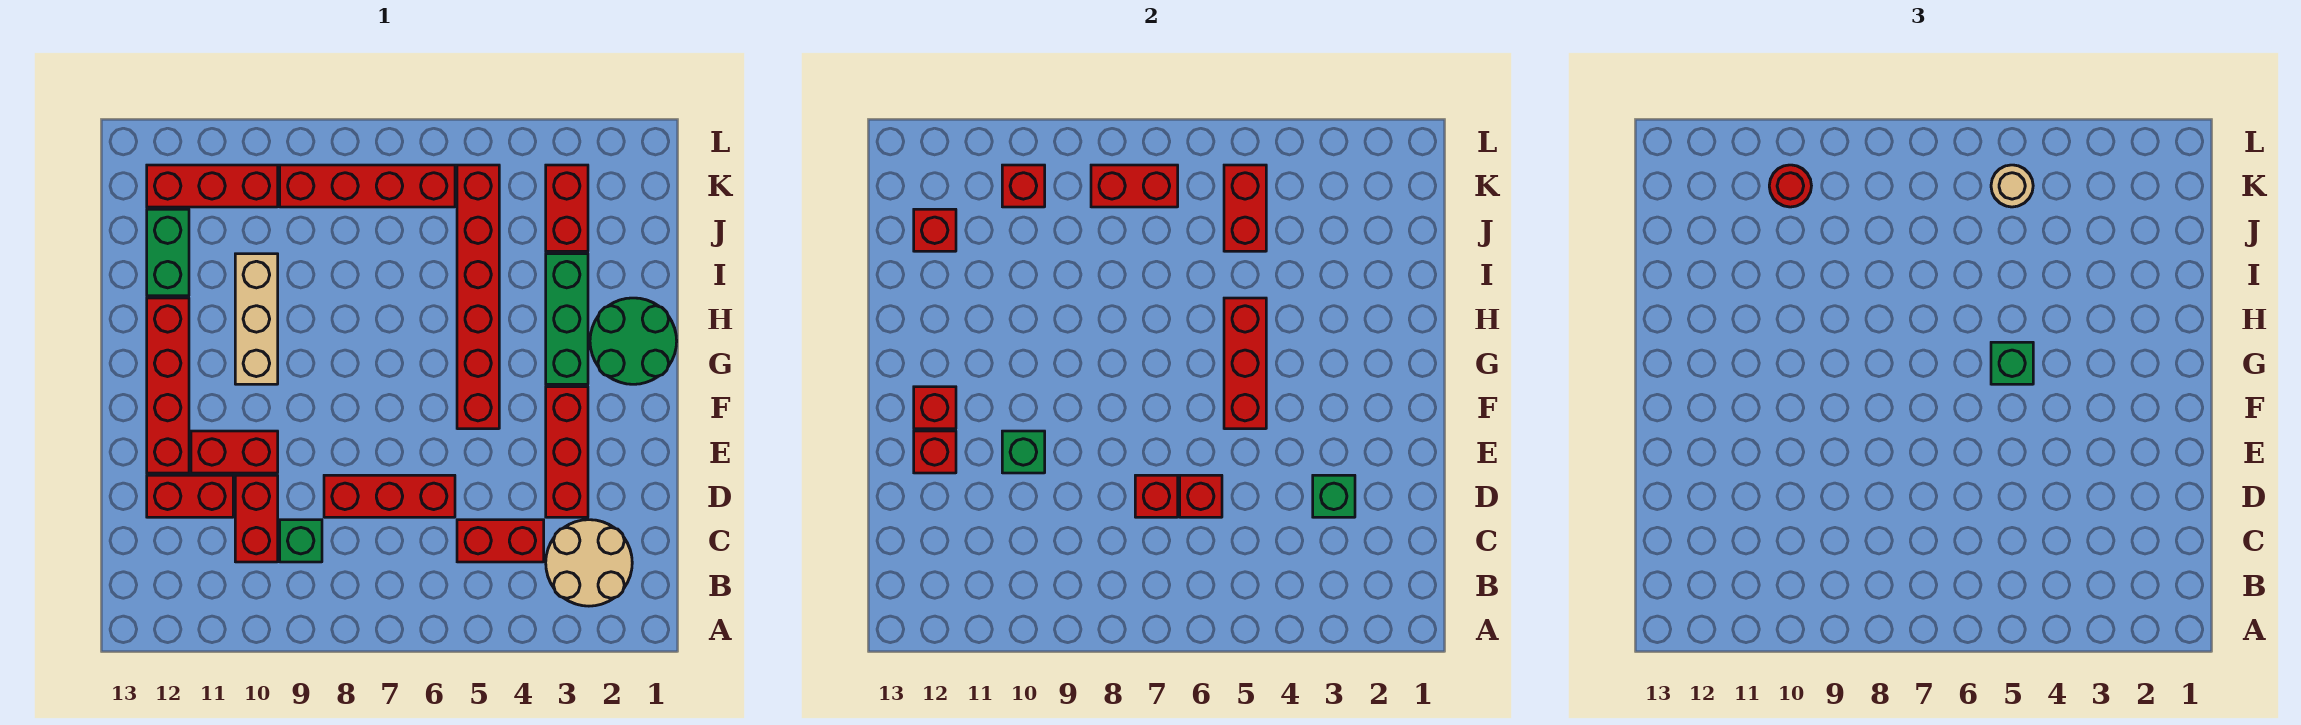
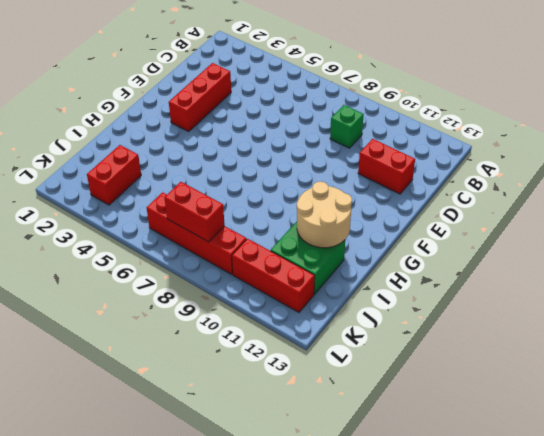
tan 2x2 round brick [297,182,352,248] -> tan 2x2 round brick moved to [546,520,632,606]
green 2x2 brick [271,222,345,294] -> green 1x2 brick [147,209,189,296]
none -> red 1x2 brick [457,520,544,562]
none -> red 1x2 brick [235,475,278,562]
none -> red 1x3 brick [324,475,455,517]
none -> red 1x2 brick [191,431,278,473]

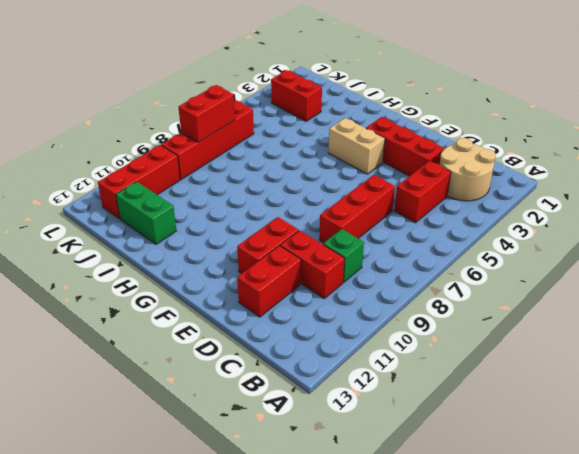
tan 1x2 brick [328,118,385,174] -> none
none -> red 1x4 brick [147,298,189,473]
none -> red 1x6 brick [457,165,499,429]
none -> green 2x2 round brick [590,298,677,384]
none -> green 1x3 brick [546,254,588,384]

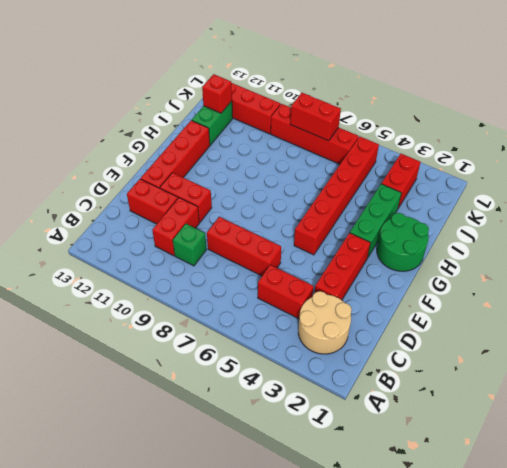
none -> tan 1x3 brick [235,254,278,384]
none -> green 1x1 brick [1313,475,1355,517]
none -> red 1x1 brick [1180,475,1222,517]
none -> red 1x1 brick [1135,475,1178,517]

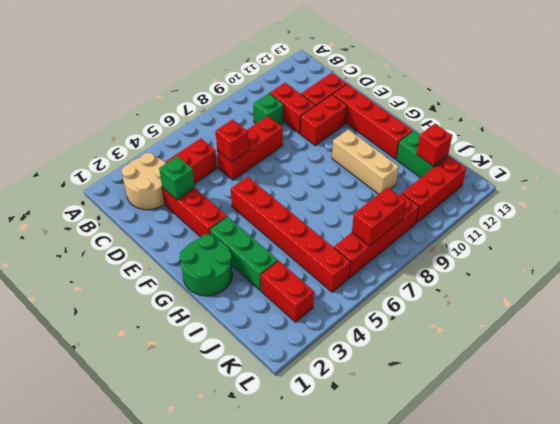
none -> red 1x1 brick [1135,475,1178,517]
none -> green 1x1 brick [1002,431,1045,473]
none -> red 1x1 brick [914,431,956,473]
none -> red 1x3 brick [1224,298,1266,429]

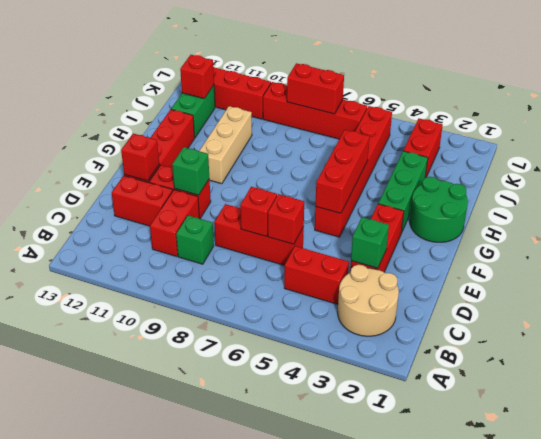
none -> red 1x1 brick [914,387,956,429]
none -> red 1x2 brick [1224,165,1266,251]
none -> red 1x1 brick [1002,165,1045,207]
none -> green 1x1 brick [1991,342,2033,384]

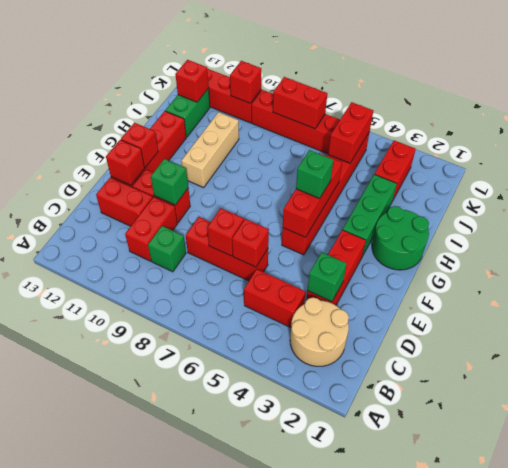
none -> tan 1x1 round brick [1991,165,2033,207]
none -> red 1x1 round brick [1769,165,1811,207]

